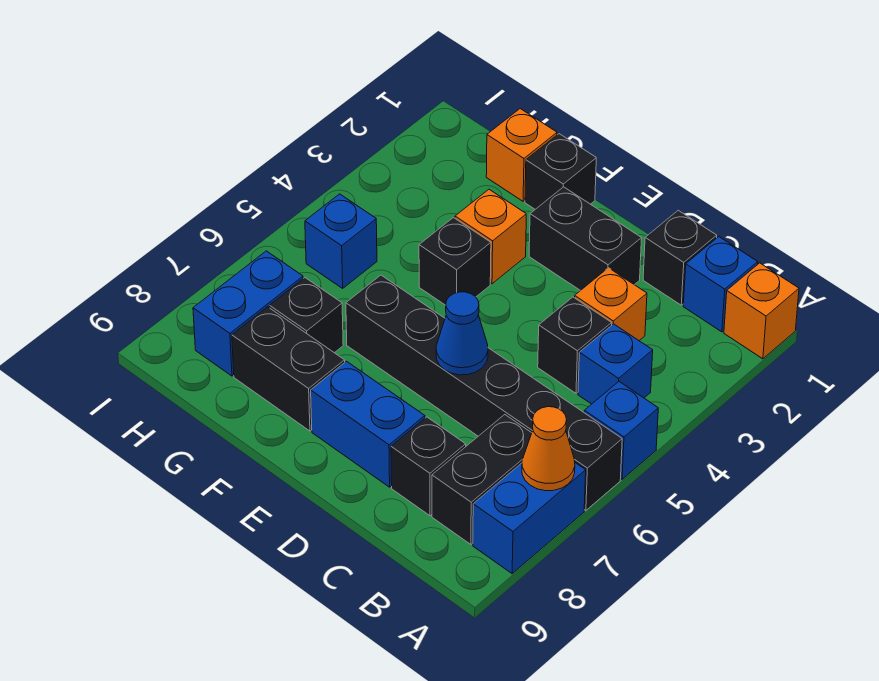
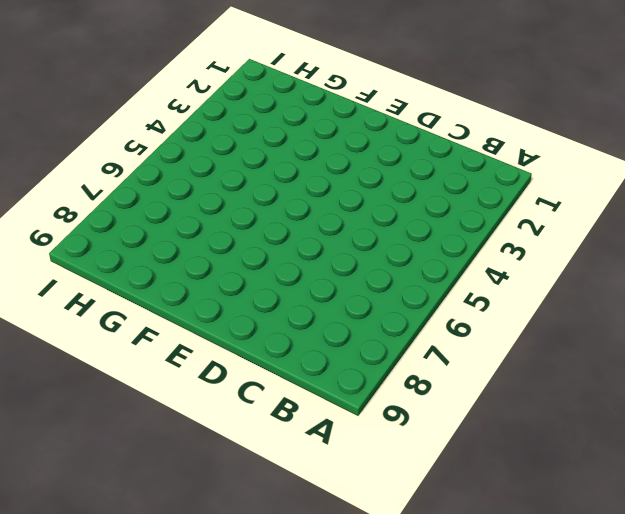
none -> orange 1x1 brick [724,263,799,359]
none -> blue 1x1 brick [584,382,658,479]
none -> black 1x6 brick [346,275,622,510]

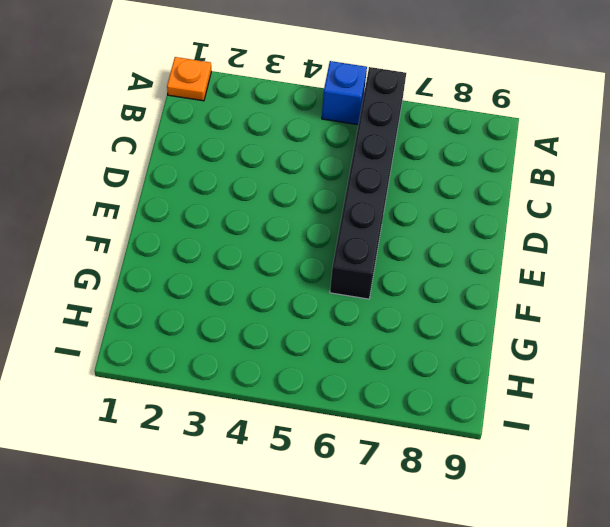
orange 1x1 plate [167,57,211,101] -> orange 1x1 brick [724,263,799,359]
none -> blue 1x2 brick [473,463,586,574]
none -> blue 1x1 brick [683,237,758,332]
none -> blue 1x1 brick [578,324,653,404]

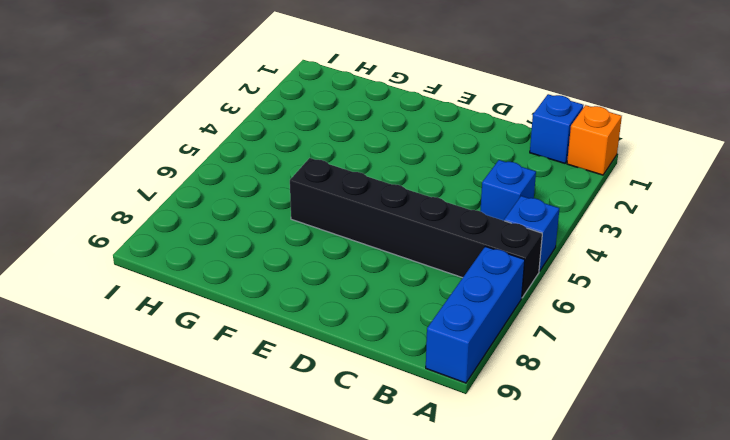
blue 1x3 brick [426,246,525,383] -> blue 1x2 brick [473,463,586,574]
none -> black 1x2 brick [432,415,532,544]
none -> black 1x1 brick [643,210,717,305]
none -> orange 1x1 brick [575,268,647,341]

